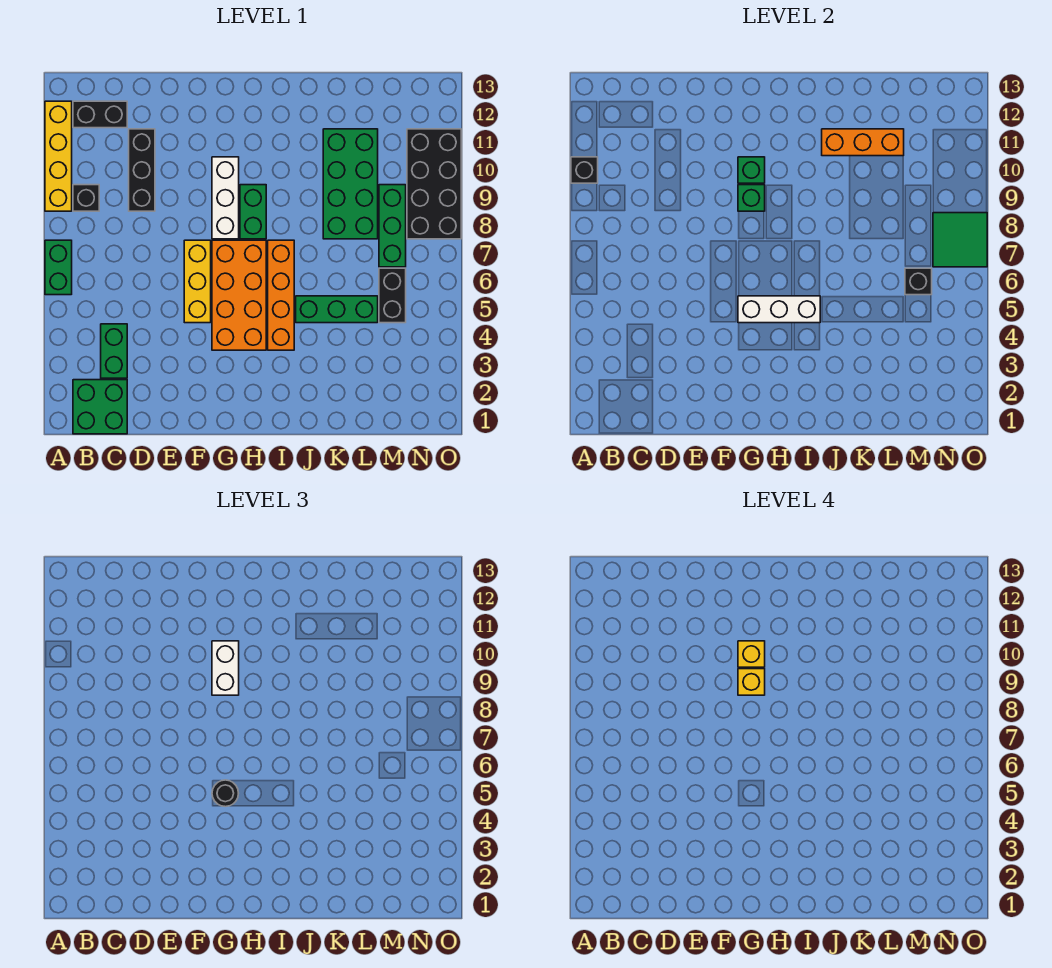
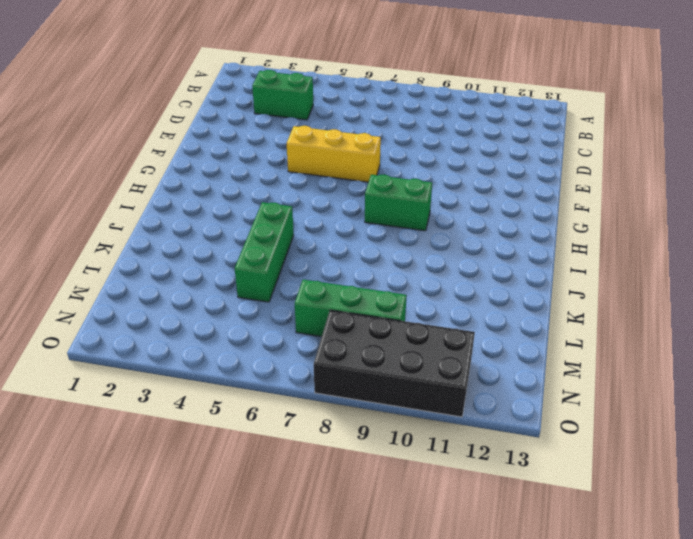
none -> green 1x2 brick [45,240,72,295]
none -> yellow 1x4 brick [45,101,72,211]
none -> green 2x2 brick [73,380,127,434]

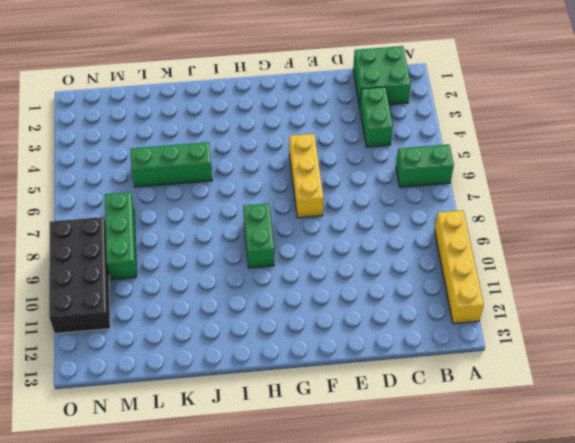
green 1x2 brick [396,144,454,187] -> green 1x2 brick turned to [45,240,72,295]
none -> black 1x1 brick [73,185,99,211]
none -> black 1x2 brick [73,101,127,128]
none -> black 1x3 brick [129,129,155,211]

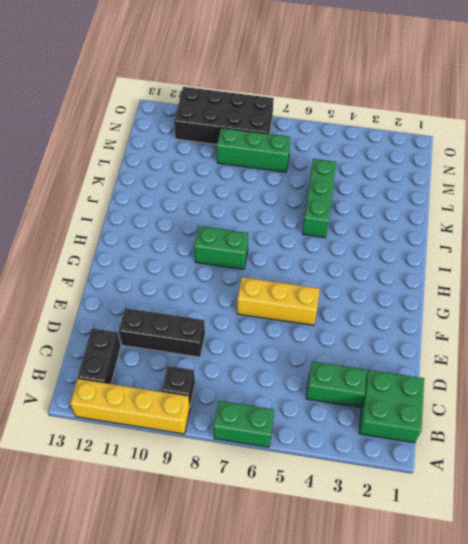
none -> orange 2x4 brick [212,240,266,350]
none -> white 1x3 brick [212,157,239,239]
none -> orange 1x4 brick [268,240,294,350]

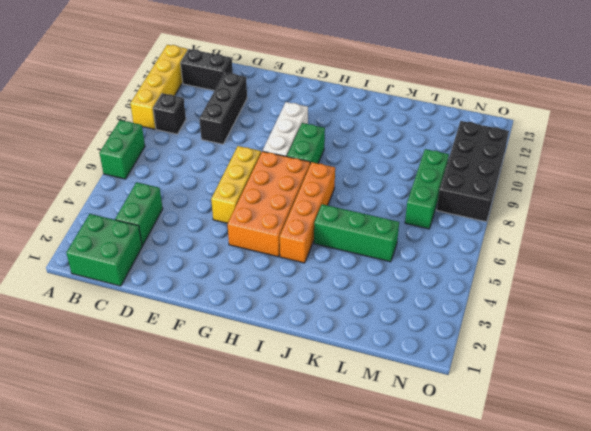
none -> green 2x4 brick [323,129,378,239]
none -> black 1x2 brick [379,268,406,323]
none -> black 1x1 brick [571,157,598,183]

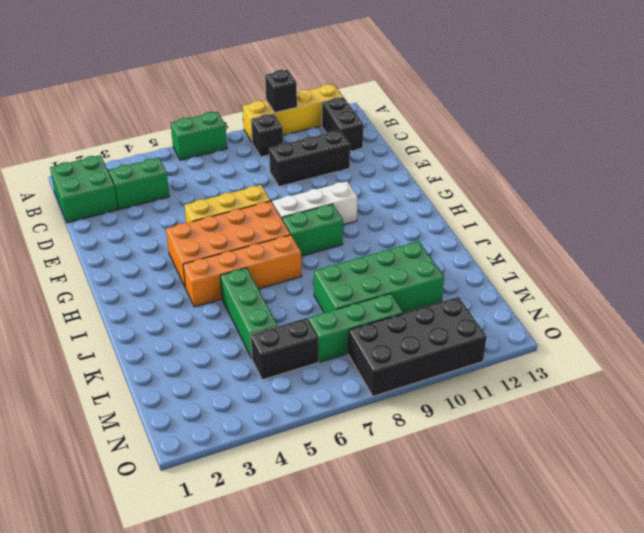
none -> white 1x3 brick [738,296,820,323]
none -> green 1x1 brick [738,185,765,211]
none -> green 1x1 brick [738,157,765,183]

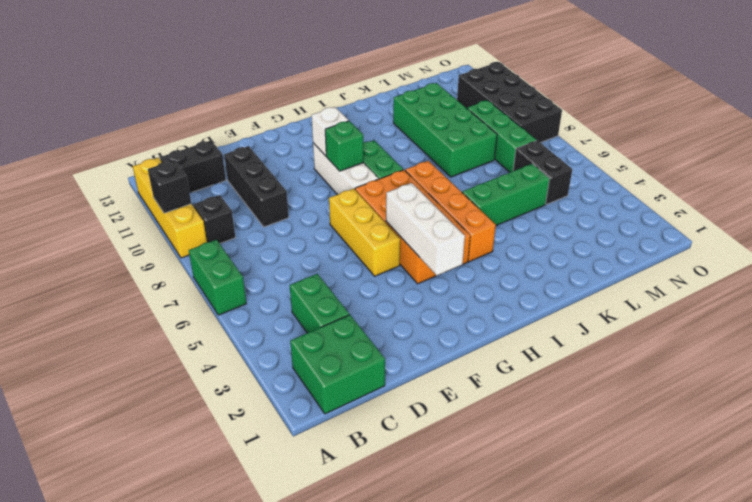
white 1x3 brick [386,183,465,276] -> white 1x3 brick turned to [738,296,820,323]
white 1x1 brick [311,107,349,156] -> green 1x1 brick [738,157,765,183]
none -> orange 1x3 brick [822,129,904,156]
none -> black 1x1 brick [905,268,932,295]
none -> green 2x2 tile [933,213,987,267]

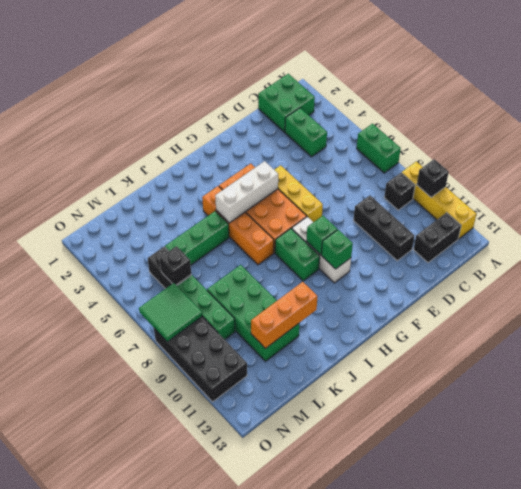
none -> black 1x1 round brick [212,780,239,807]
none -> white 1x2 brick [212,641,239,695]
none -> yellow 1x1 brick [738,669,765,695]

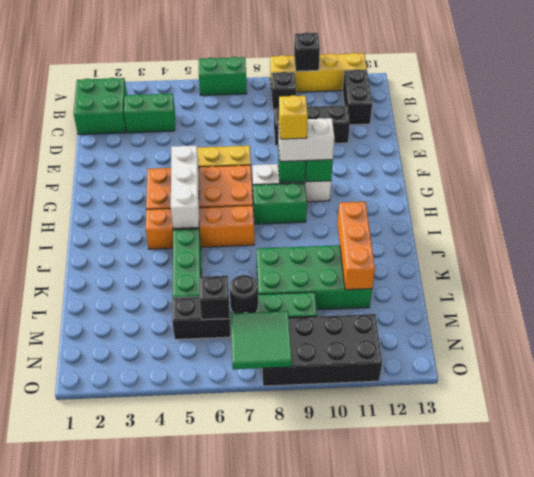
black 1x1 round brick [230,275,258,313] -> black 1x1 round brick moved to [212,780,239,807]
none -> yellow 1x1 brick [738,641,765,667]

